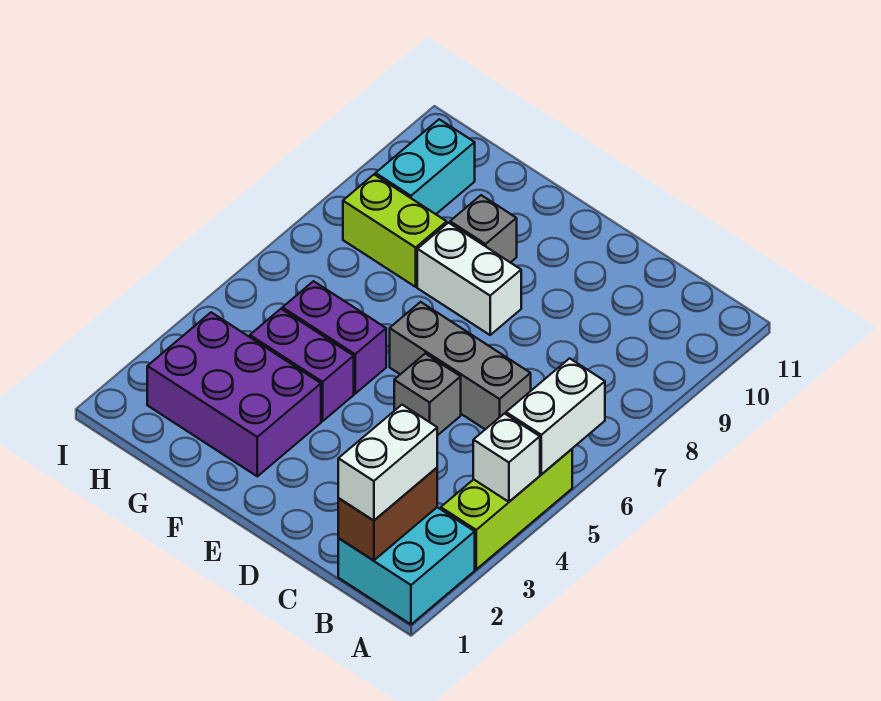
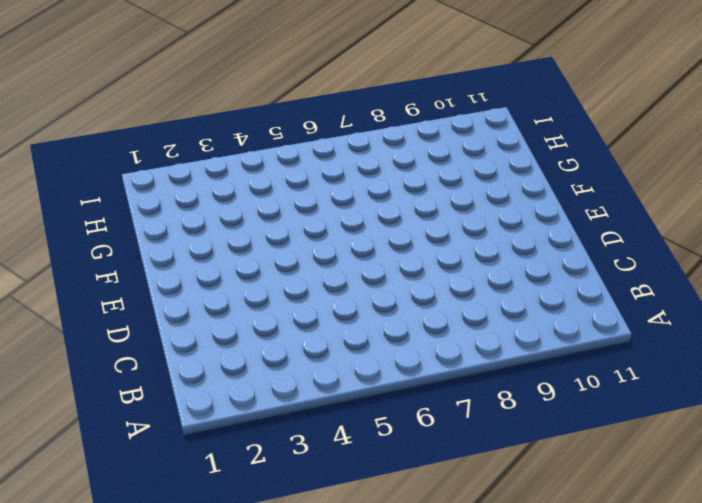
none -> cyan 2x2 brick [338,507,475,624]
none -> lime 1x3 brick [441,449,572,569]
none -> grey 1x3 brick [390,302,531,429]

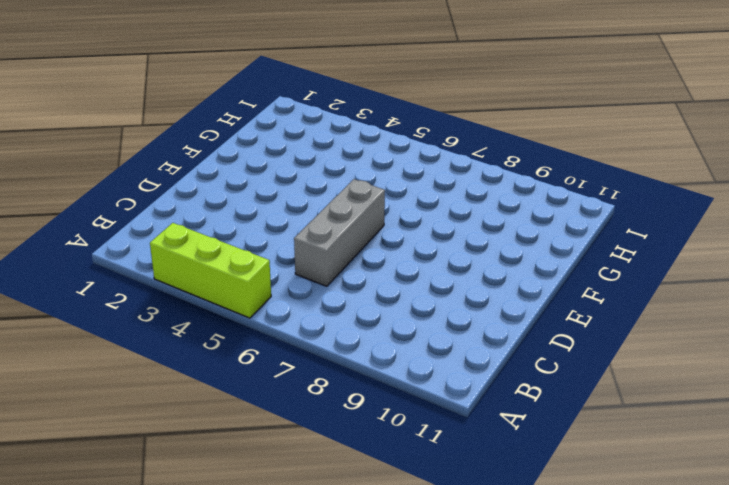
none -> cyan 2x2 brick [338,507,475,624]
none -> grey 1x1 brick [394,354,461,436]
none -> white 1x2 brick [417,223,521,335]

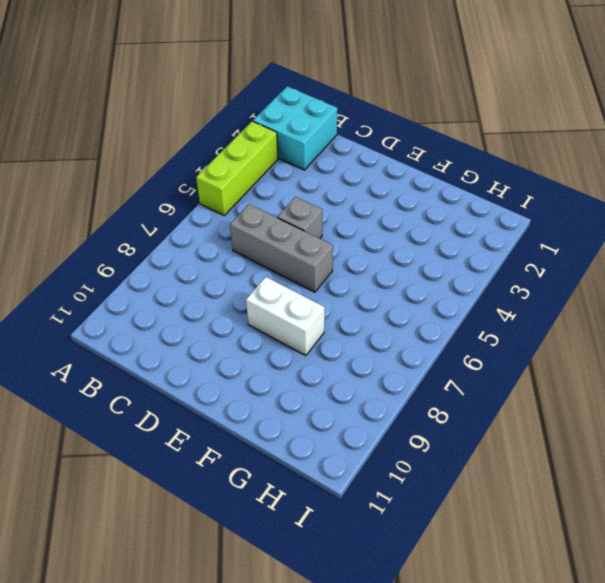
none -> purple 2x3 brick [147,312,321,476]
none -> purple 1x2 brick [250,309,354,421]
none -> purple 1x2 brick [282,281,386,394]

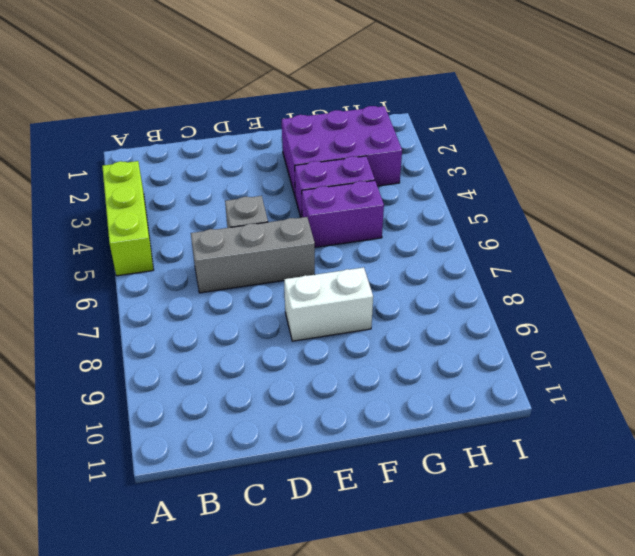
none -> cyan 2x2 brick [338,507,475,624]
none -> grey 1x1 brick [450,195,517,263]
none -> lime 1x2 brick [343,175,447,287]

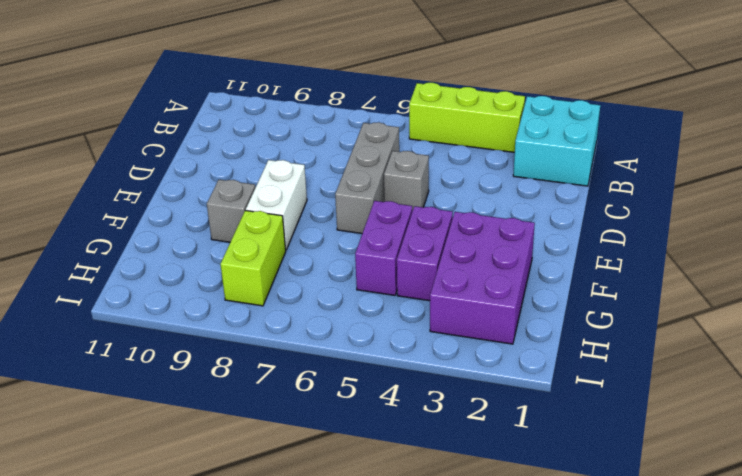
none -> cyan 1x2 brick [376,119,475,214]
none -> white 1x1 brick [473,414,540,502]
none -> white 1x2 brick [506,358,605,474]

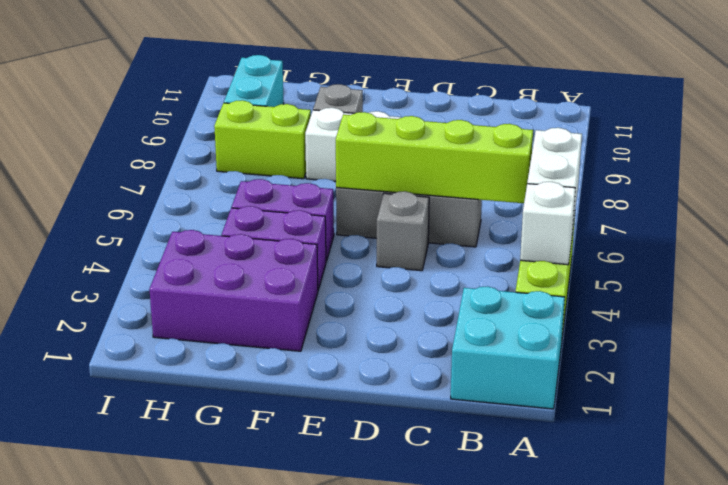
lime 1x4 brick [336,112,533,203] -> none
none -> brown 1x2 brick [338,468,437,560]
none -> white 1x2 brick [338,405,437,520]

